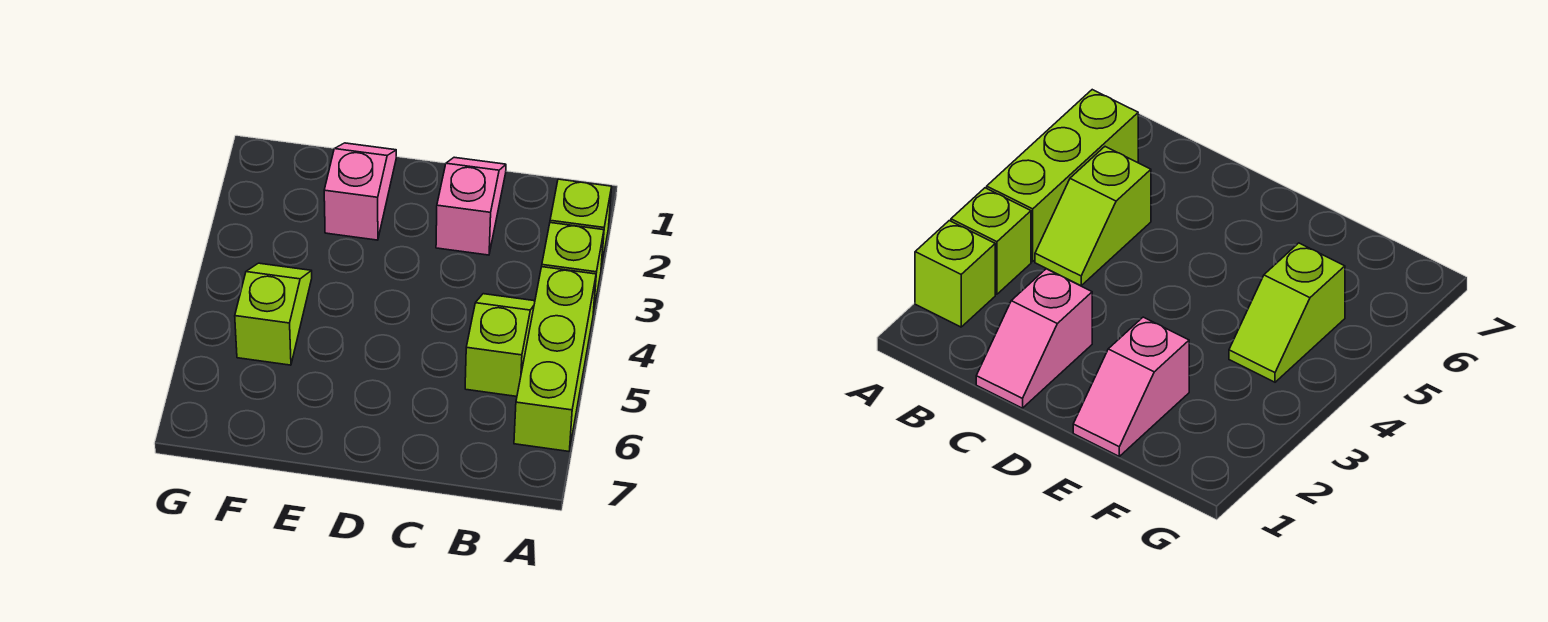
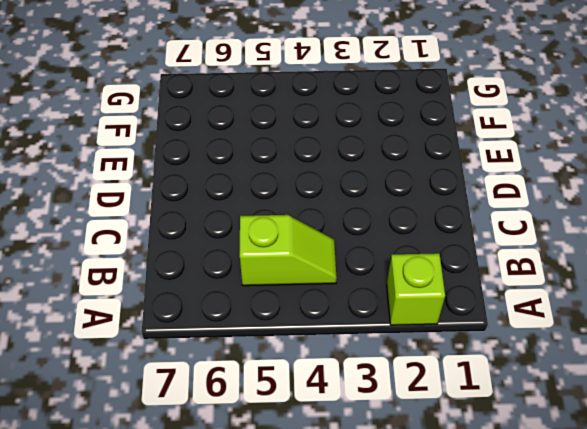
none -> lime 1x1 brick [542,223,604,314]
none -> lime 1x3 brick [514,267,596,451]

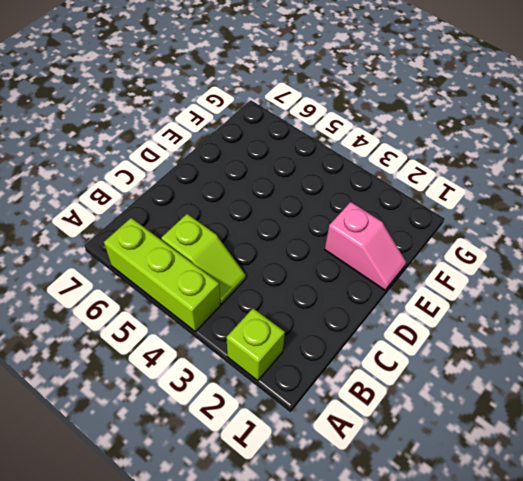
none -> lime 1x1 brick [542,223,604,314]
none -> pink 1x2 slope [436,157,506,255]

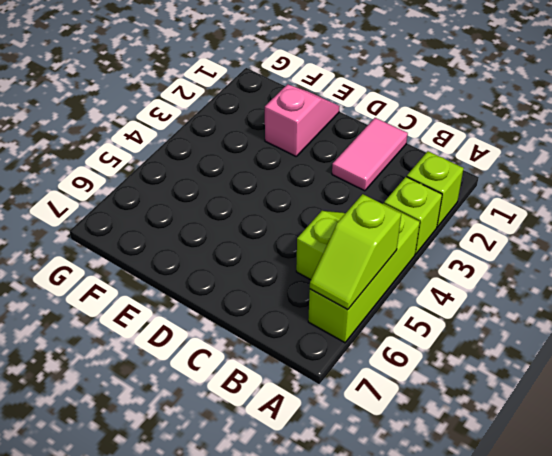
lime 1x2 slope [310,194,401,310] -> lime 1x2 slope turned to [235,263,312,365]
pink 1x2 tile [332,118,408,191] -> pink 1x2 slope [436,157,506,255]

